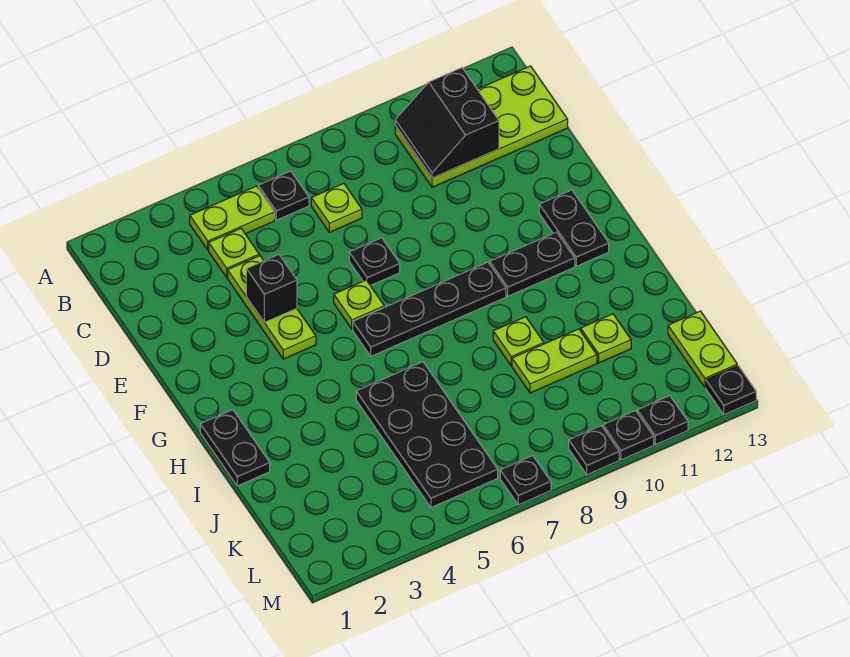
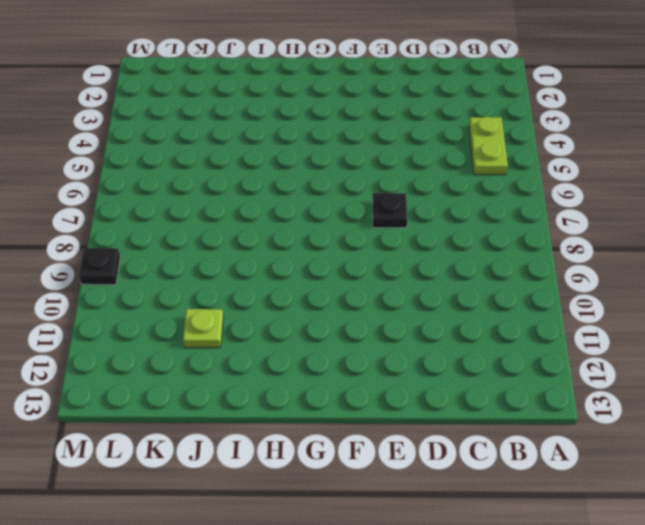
none -> black 1x1 plate [258,171,309,220]
none -> lime 2x4 plate [395,66,568,187]
none -> lime 1x1 plate [209,229,259,277]

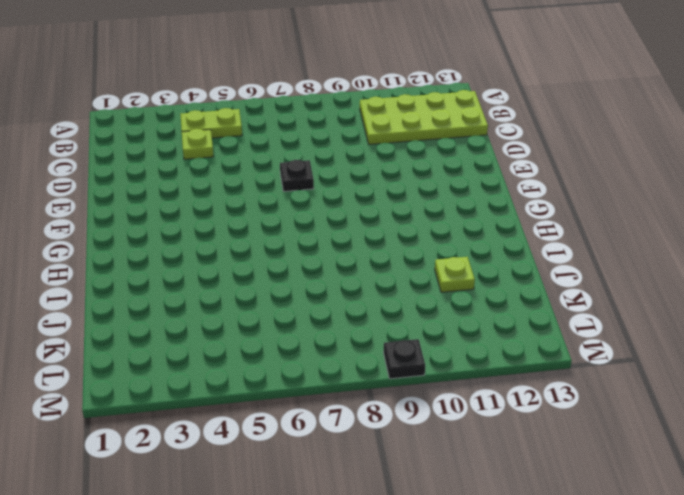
none -> black 1x1 plate [258,171,309,220]
none -> lime 1x1 plate [311,183,362,232]
none -> lime 1x3 plate [228,256,316,359]

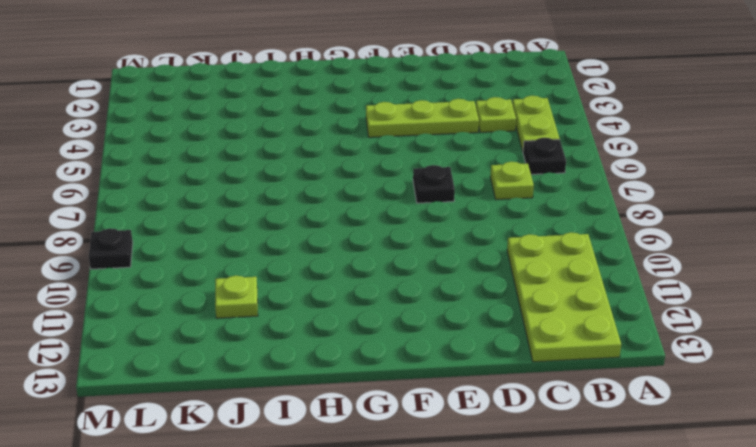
none -> lime 1x1 plate [334,280,384,329]
none -> black 1x2 plate [539,190,609,266]
none -> black 1x4 plate [353,262,506,356]

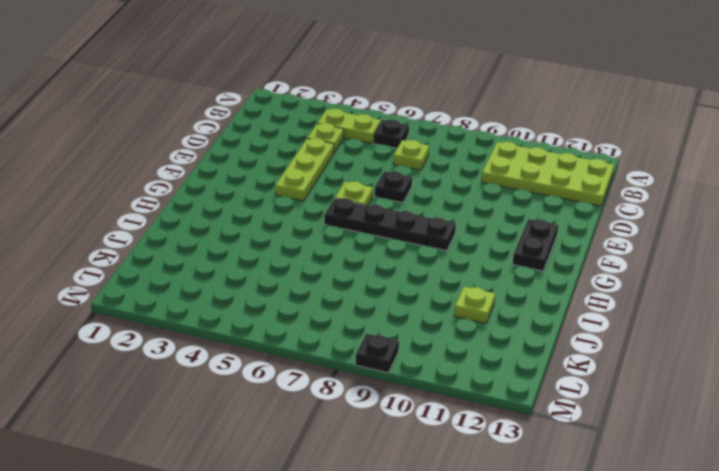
none -> black 1x2 plate [490,232,575,296]
none -> black 1x2 plate [200,410,270,486]
none -> black 2x4 plate [356,362,498,507]

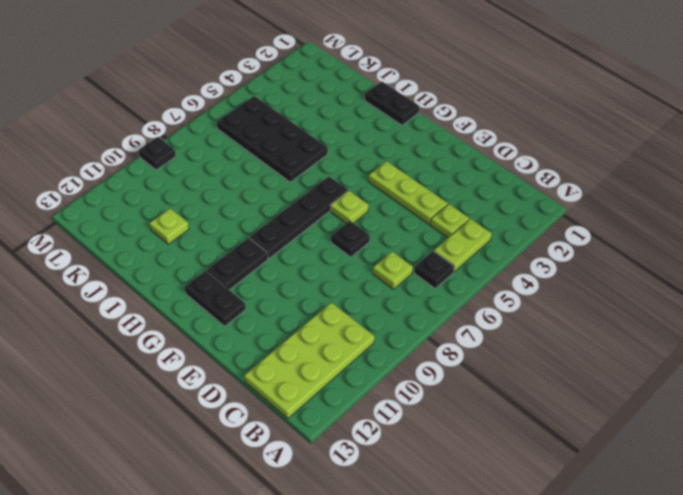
none -> lime 1x1 plate [493,317,544,366]
none -> lime 1x2 plate [512,329,597,393]
none -> lime 1x2 plate [668,311,737,387]

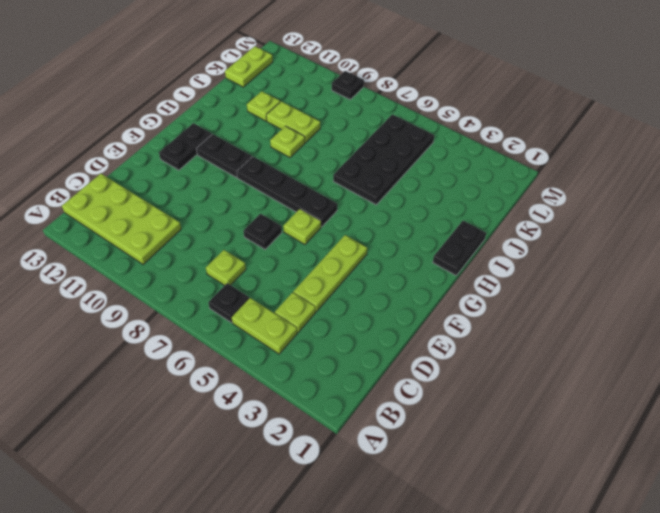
none -> black 1x1 plate [500,456,551,505]
none -> black 1x1 plate [603,411,654,460]
none -> black 1x1 plate [637,396,688,445]

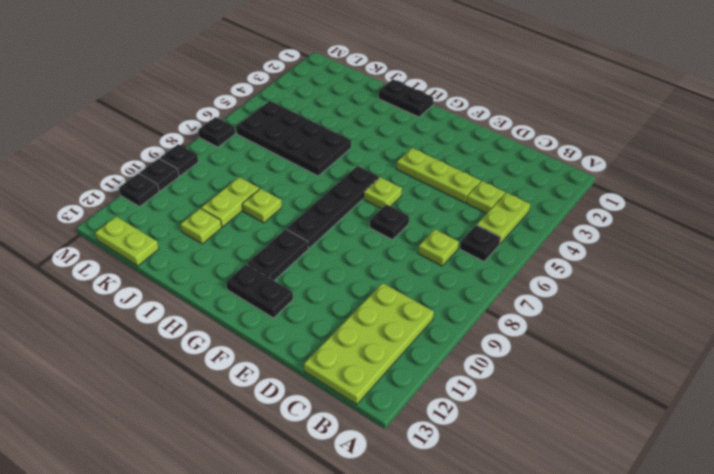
none -> black 1x1 plate [706,366,756,415]
none -> black 2x2 slope [395,68,499,178]
none -> black 1x1 brick [246,254,297,322]

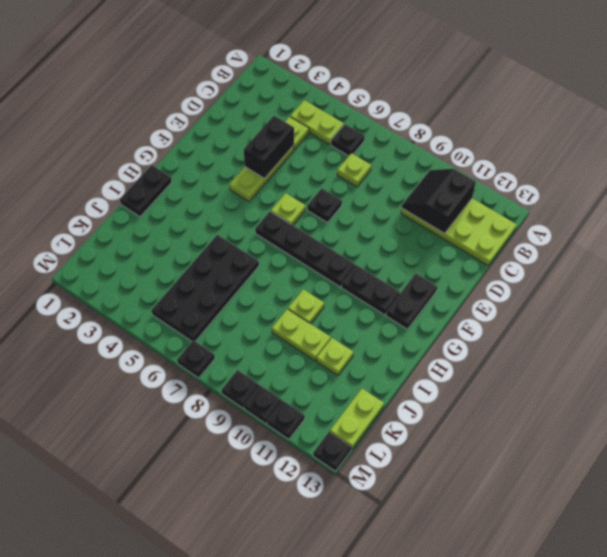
black 1x2 brick [244,116,294,179] -> black 1x1 brick [246,254,297,322]

